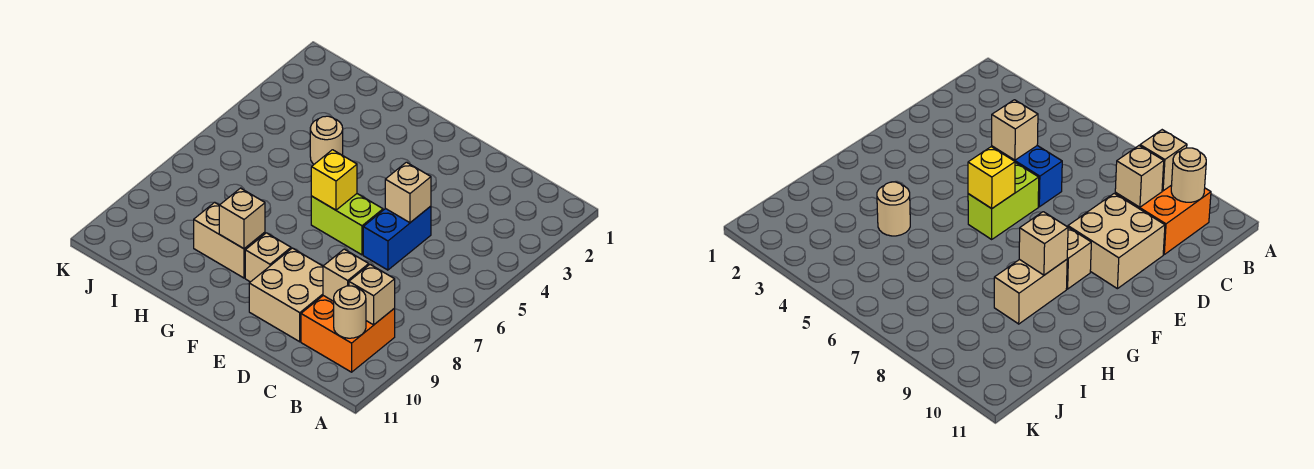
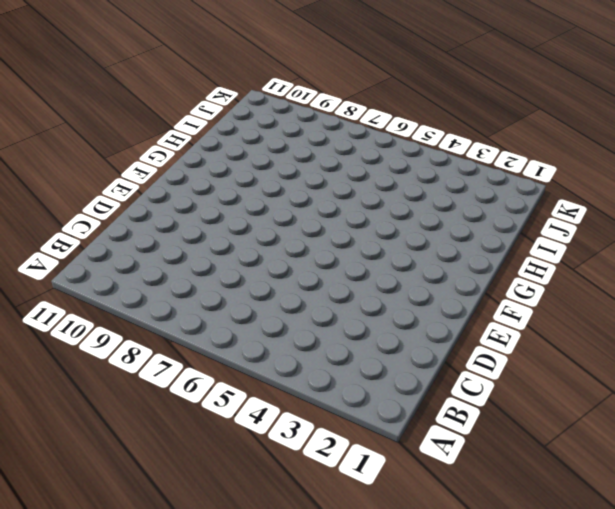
none -> orange 2x2 brick [301,296,395,372]
none -> blue 1x2 brick [363,206,431,270]
none -> tan 2x2 brick [249,248,323,342]

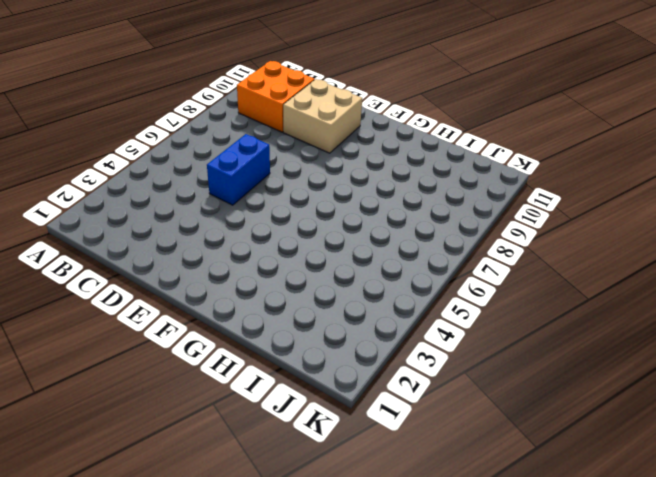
none -> lime 1x2 brick [311,194,383,255]
none -> tan 1x1 brick [245,233,291,282]
none -> tan 1x2 brick [194,202,265,278]

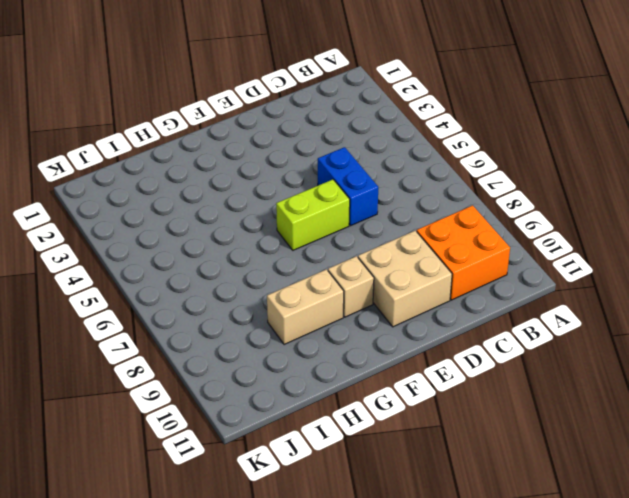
none -> tan 1x1 round brick [310,116,343,164]
none -> tan 1x1 brick [349,265,395,325]
none -> tan 1x1 round brick [334,286,366,338]

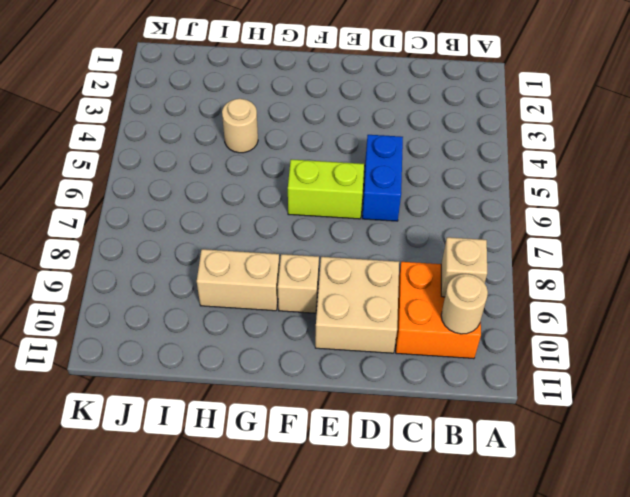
none -> tan 1x1 brick [323,249,369,301]
none -> tan 1x1 brick [385,162,431,223]
none -> yellow 1x1 brick [311,150,357,210]

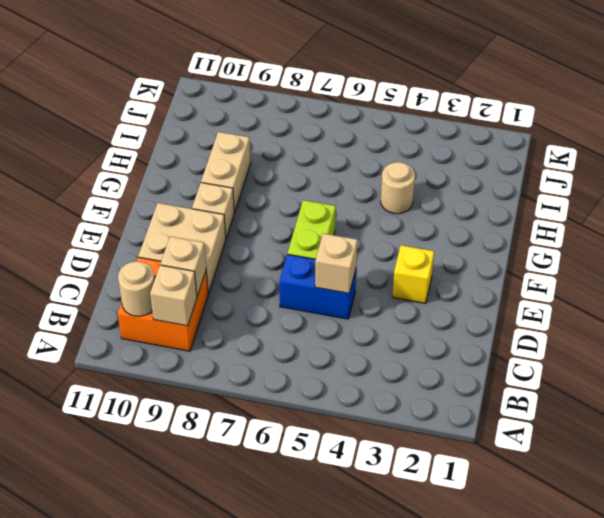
yellow 1x1 brick [392,245,434,303] -> yellow 1x1 brick moved to [311,150,357,210]
none -> tan 1x1 brick [219,188,265,249]

